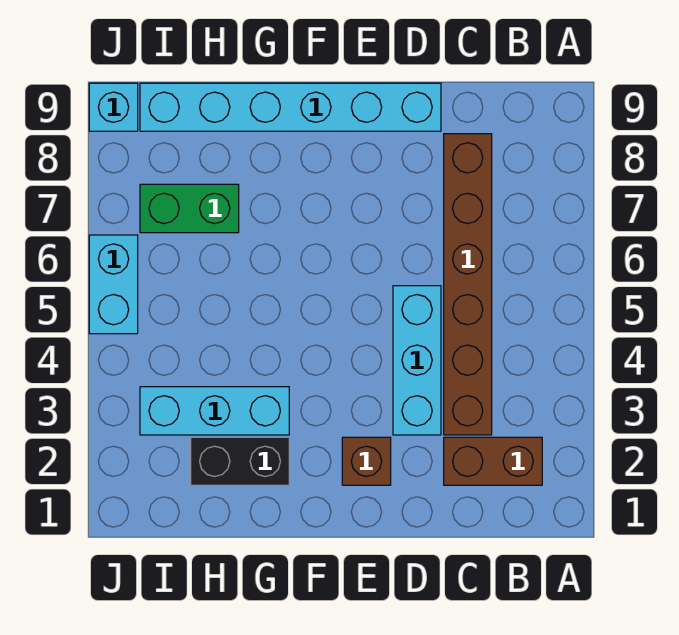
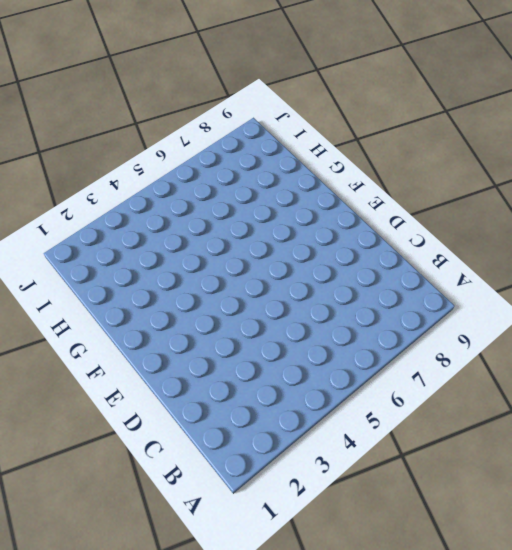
none -> brown 1x2 brick [444,437,542,485]
none -> brown 1x6 brick [444,134,492,435]

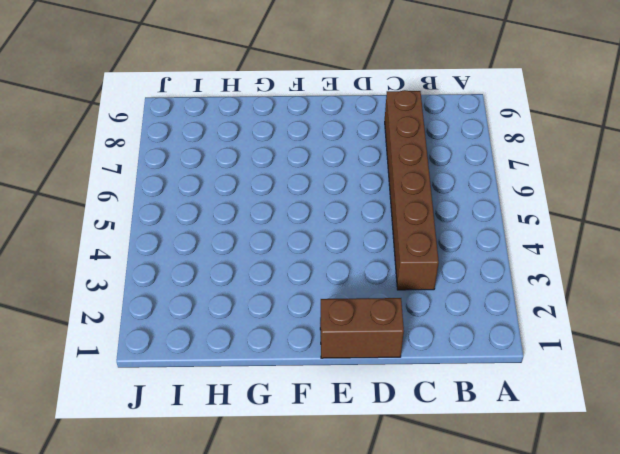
brown 1x2 brick [320,298,404,358] -> brown 1x2 brick moved to [444,437,542,485]
none -> cyan 1x3 brick [393,286,441,435]
none -> cyan 1x6 brick [140,83,441,131]

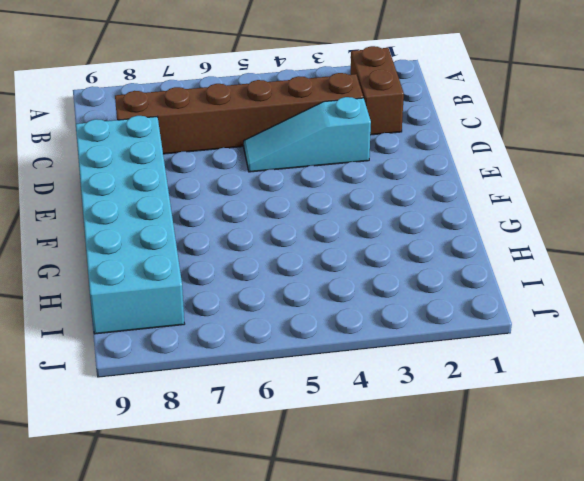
cyan 1x3 slope [244,97,371,172] -> cyan 1x3 brick [393,286,441,435]
cyan 2x6 brick [76,116,185,334] -> cyan 1x6 brick [140,83,441,131]
none -> brown 1x1 brick [342,437,391,485]
none -> black 1x2 brick [191,437,289,485]

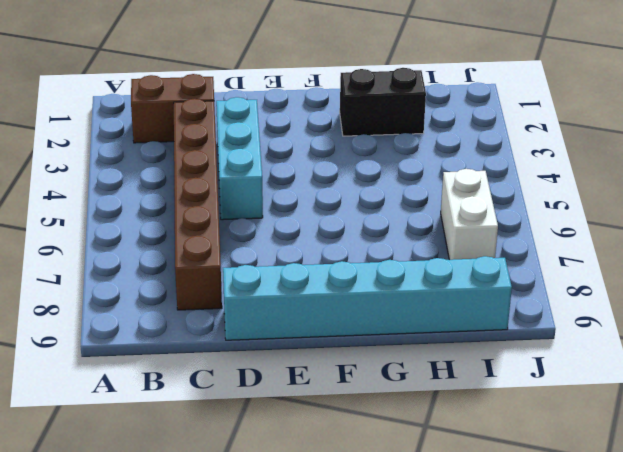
white 1x2 brick [441,169,498,260] -> green 1x2 brick [140,184,239,233]
none -> brown 1x1 brick [342,437,391,485]
none -> cyan 1x3 brick [140,387,289,435]

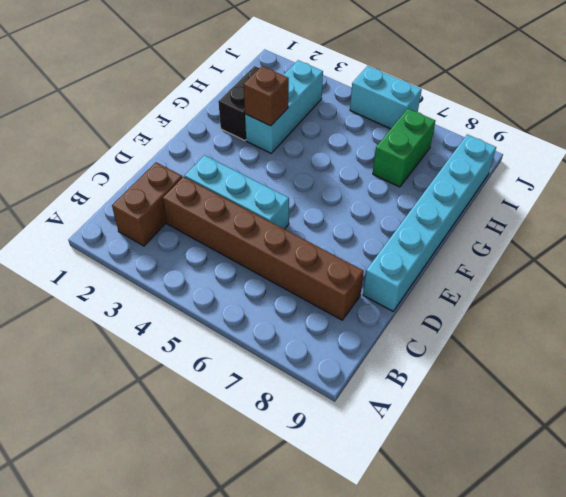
brown 1x1 brick [243,66,289,126] -> brown 1x1 brick moved to [342,437,391,485]
none -> cyan 1x1 brick [89,83,138,131]

